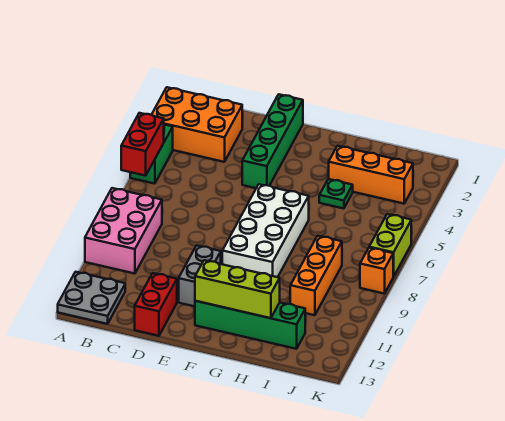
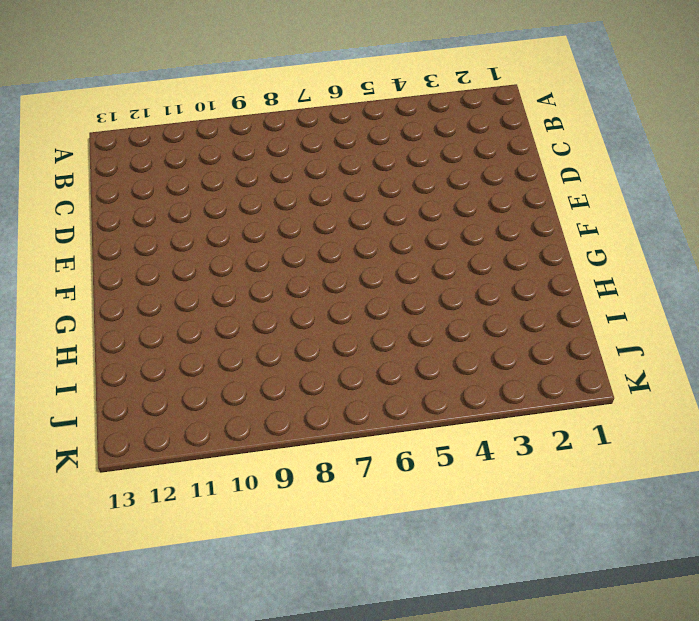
none -> orange 2x3 brick [152,87,242,162]
none -> green 1x2 brick [130,125,173,184]
none -> pink 2x3 brick [85,188,162,274]

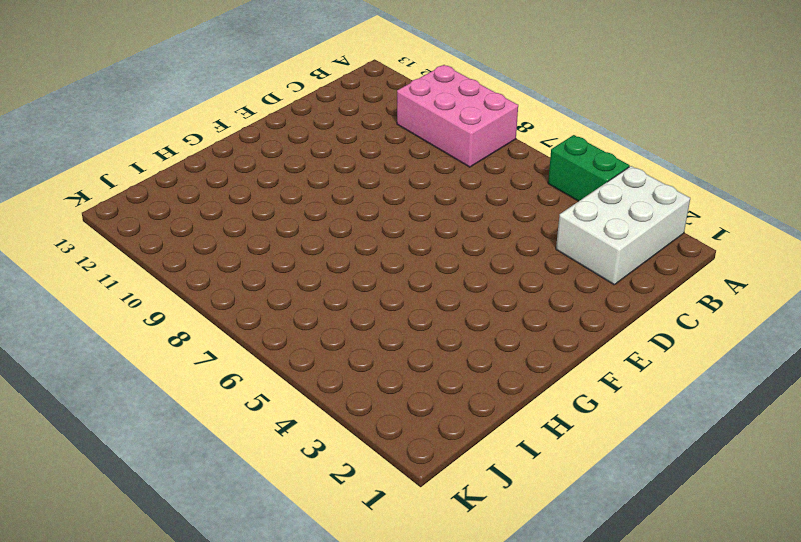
white 2x3 brick [556,166,690,285] -> orange 2x3 brick [152,87,242,162]
none -> grey 2x2 plate [58,272,125,324]
none -> red 1x2 brick [135,273,177,336]
none -> green 1x4 brick [242,94,303,188]

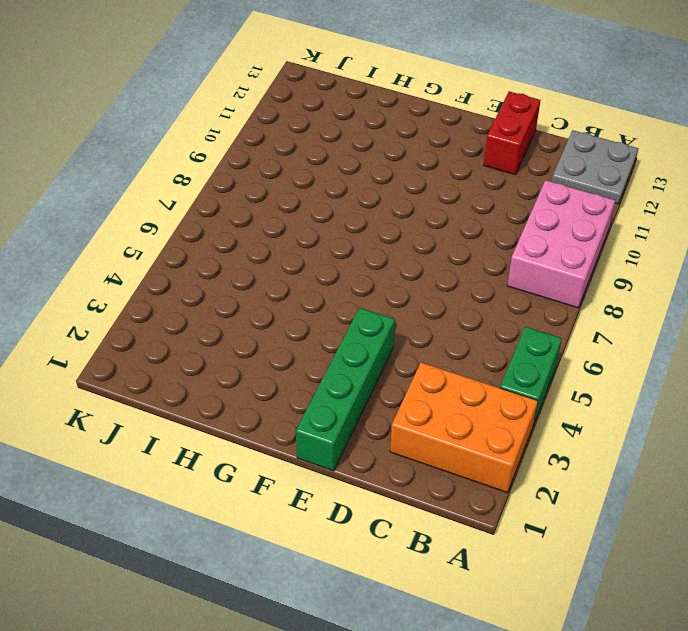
none -> grey 1x2 brick [179,245,221,306]
none -> white 2x4 brick [222,184,309,277]
none -> green 1x4 brick [195,301,305,349]

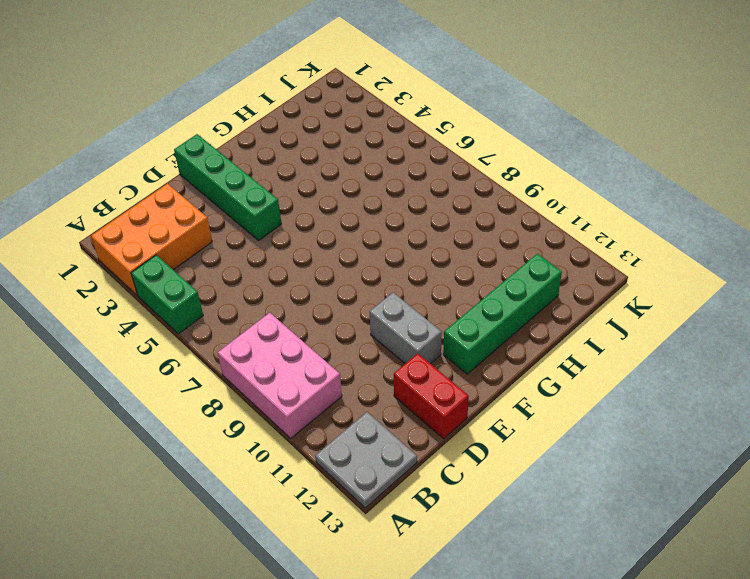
none -> white 2x4 brick [222,184,309,277]
none -> orange 1x3 brick [329,146,413,204]
none -> green 1x1 plate [319,179,353,209]

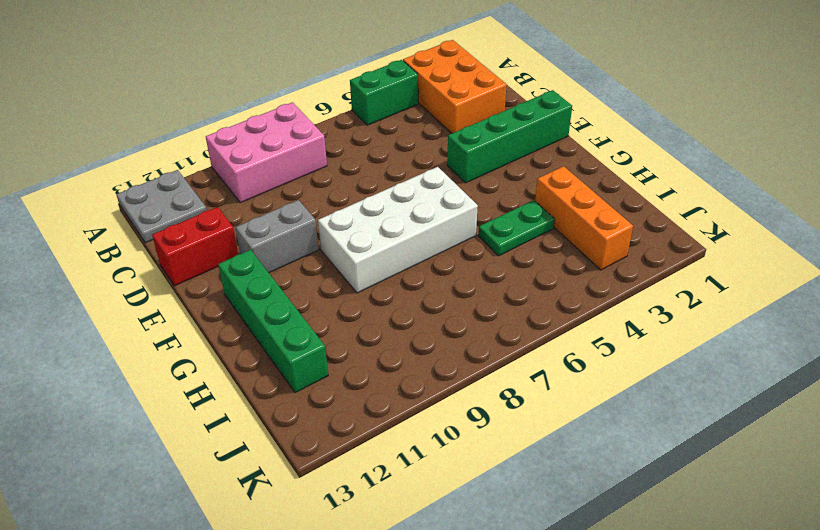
green 1x2 plate [479,200,555,256] -> green 1x1 plate [319,179,353,209]
none -> orange 1x3 brick [290,236,342,315]
none -> lime 1x2 brick [369,214,411,277]
none -> orange 1x1 brick [360,248,393,294]

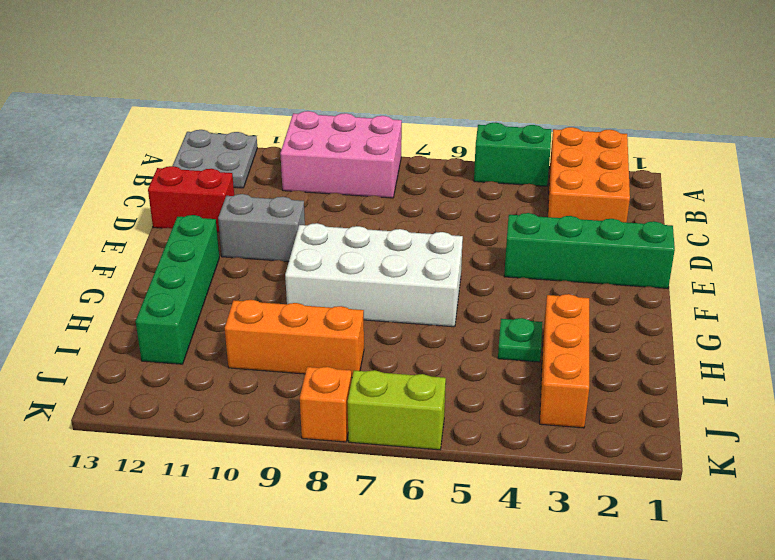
none -> red 1x2 brick [121,113,164,176]
none -> lime 1x3 brick [195,260,280,318]

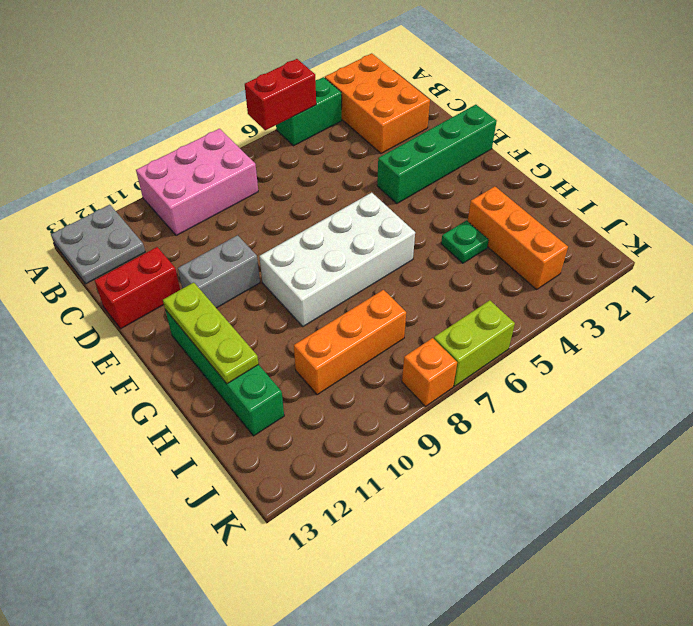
lime 1x3 plate [163,283,259,384] -> lime 1x3 brick [195,260,280,318]

